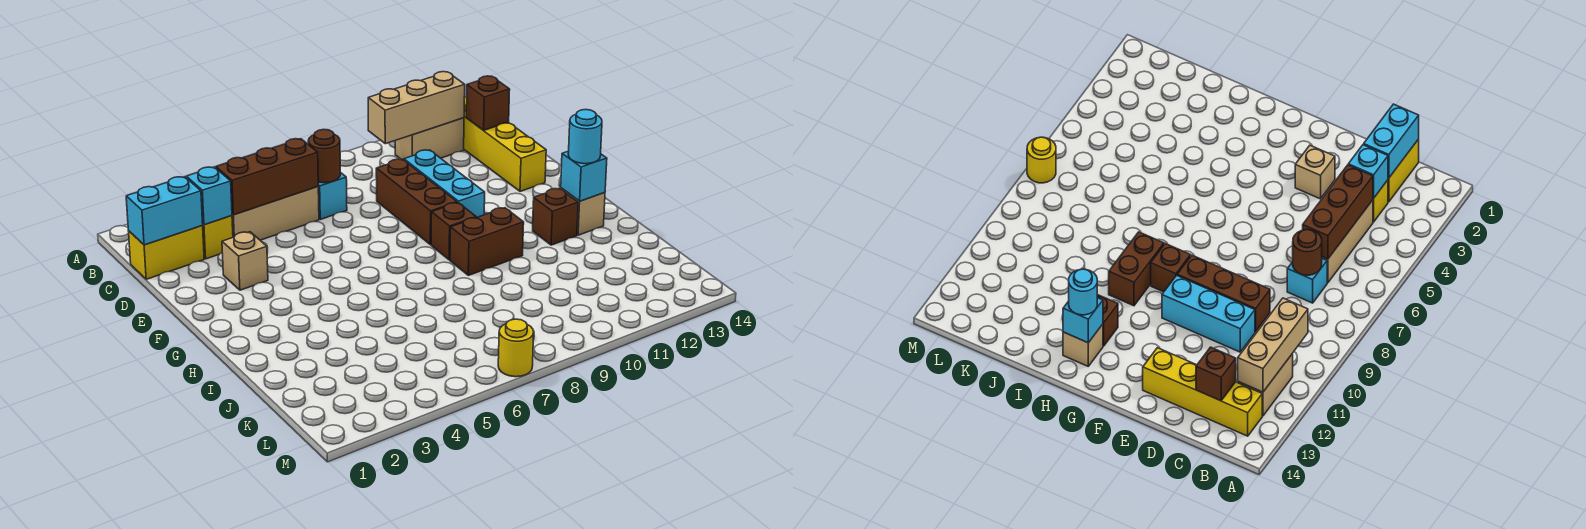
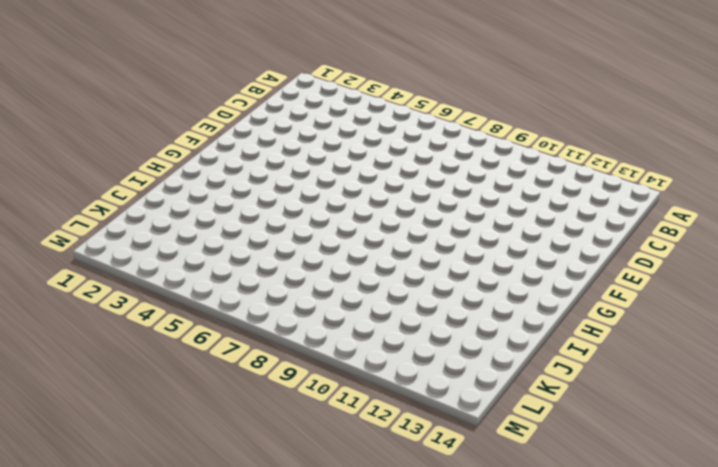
none -> tan 1x2 brick [395,118,464,160]
none -> yellow 1x4 brick [464,97,546,191]
none -> yellow 1x2 brick [129,226,204,279]

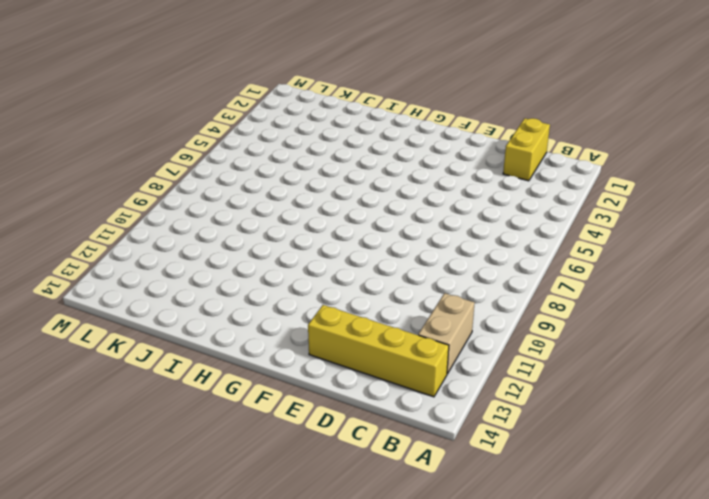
none -> yellow 1x1 brick [202,216,233,259]
none -> tan 1x3 brick [232,187,319,240]
none -> cyan 1x1 brick [318,172,347,219]

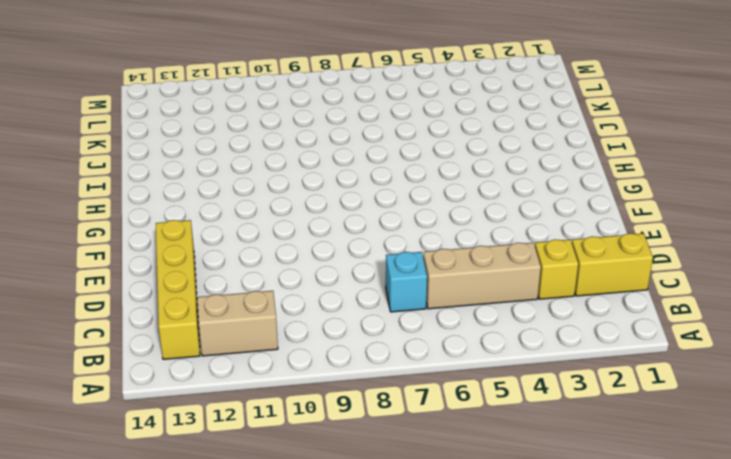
none -> brown 1x3 brick [376,159,457,245]
none -> cyan 1x3 brick [404,150,485,218]
none -> tan 1x1 brick [222,232,268,290]

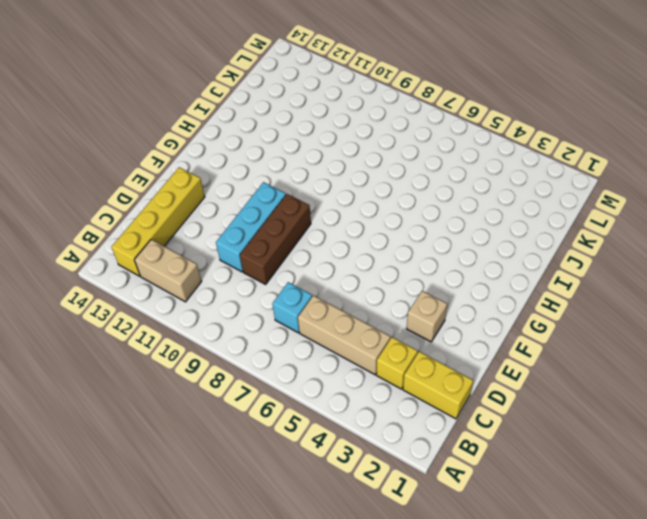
none -> brown 1x1 brick [431,203,476,260]
none -> brown 1x2 brick [450,208,524,275]
none -> brown 1x1 brick [533,188,578,245]

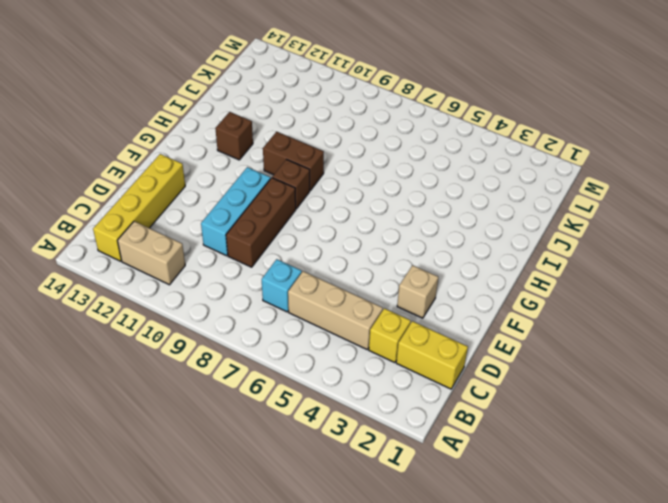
none -> tan 1x1 brick [561,188,605,235]
none -> yellow 1x1 round brick [498,319,534,377]
none -> tan 1x3 brick [368,72,465,144]

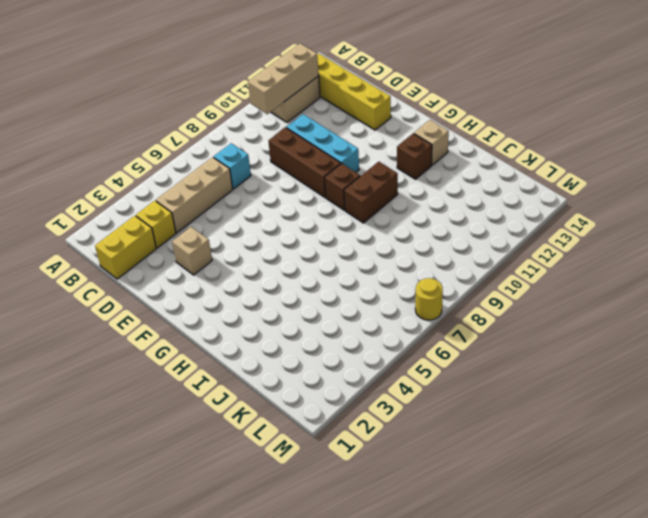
none -> cyan 1x2 brick [126,177,203,245]
none -> cyan 1x1 brick [186,167,232,225]
none -> brown 1x3 brick [216,139,318,215]

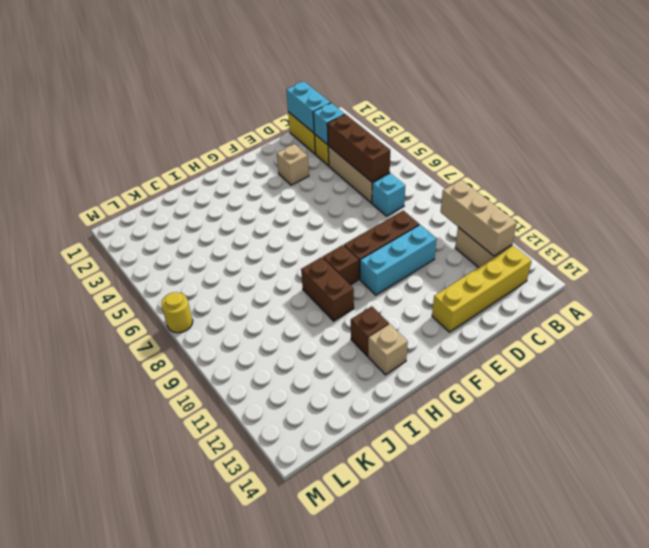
none -> brown 1x1 round brick [308,129,340,183]
none -> brown 1x1 brick [466,76,510,130]
none -> cyan 1x1 brick [561,151,607,201]

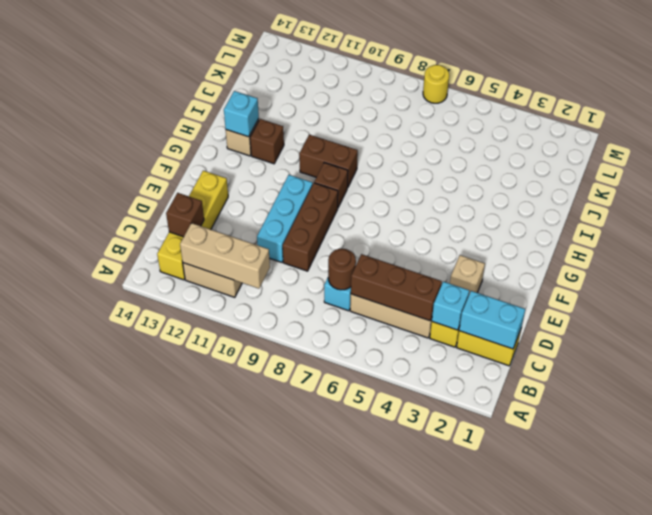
none -> cyan 1x1 round brick [568,110,602,164]

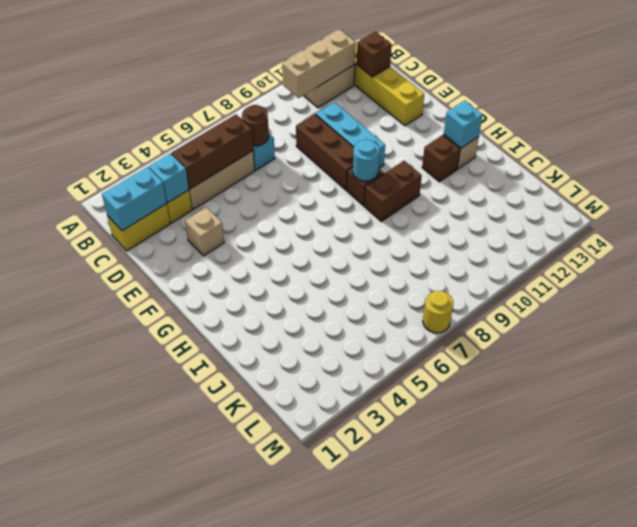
cyan 1x1 round brick [353,140,380,181] -> cyan 1x1 round brick moved to [568,110,602,164]

